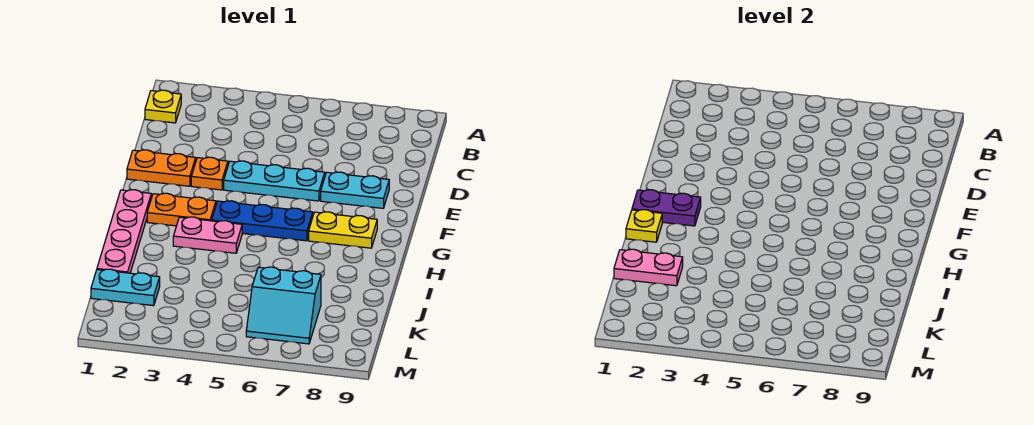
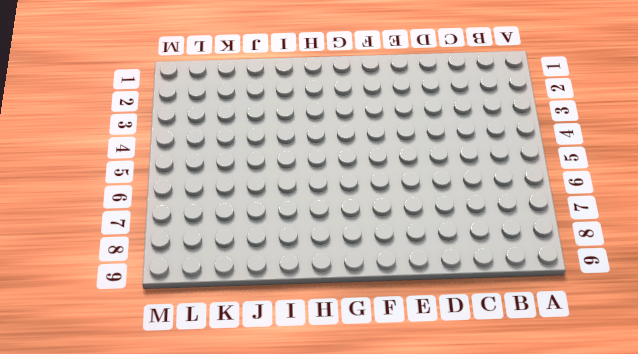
none -> yellow 1x1 plate [145,90,181,123]
none -> orange 1x2 plate [127,150,196,186]
none -> orange 1x1 plate [191,157,228,190]

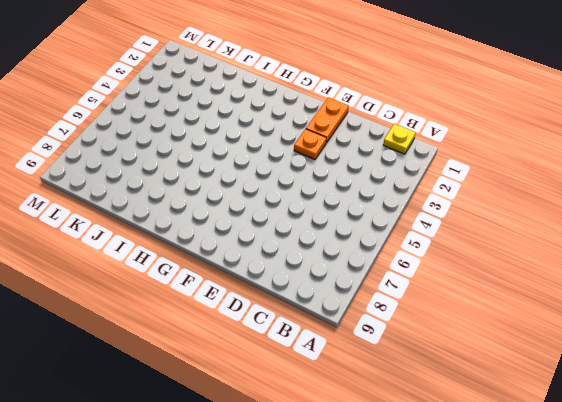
none -> cyan 1x3 plate [224,161,325,201]
none -> cyan 1x2 plate [321,172,389,208]
none -> pink 1x4 plate [97,190,151,273]

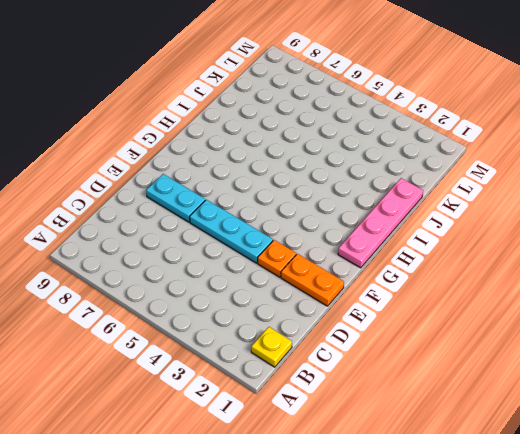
none -> orange 1x2 plate [147,193,216,226]
none -> blue 1x3 plate [212,201,313,241]
none -> yellow 1x2 plate [309,212,377,248]

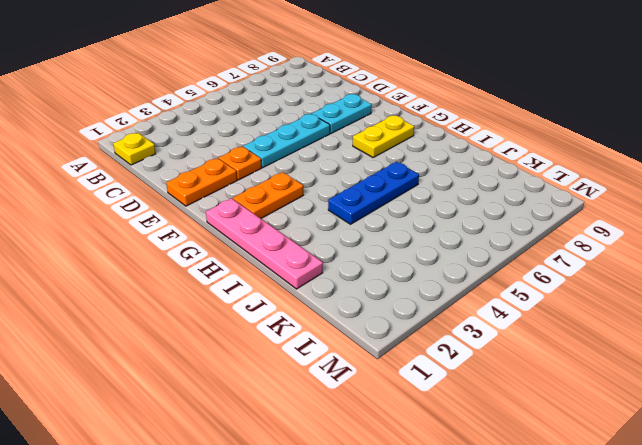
blue 1x3 plate [328,162,419,224] -> blue 1x3 plate moved to [212,201,313,241]
none -> pink 1x2 plate [173,217,242,253]
none -> cyan 1x2 plate [91,269,160,306]
none -> cyan 2x2 slope [246,267,321,344]

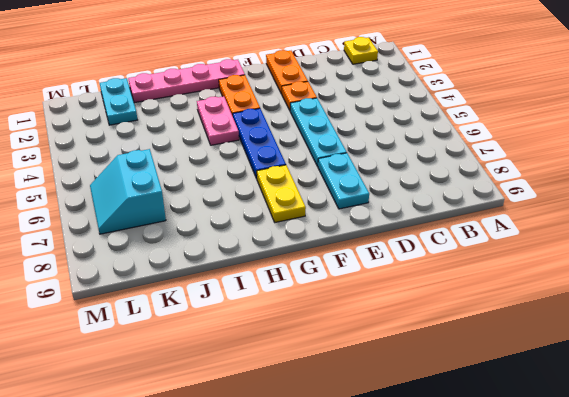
none -> purple 1x2 plate [632,190,701,226]
none -> yellow 1x1 plate [626,210,662,242]
none -> pink 1x2 plate [614,249,683,286]

